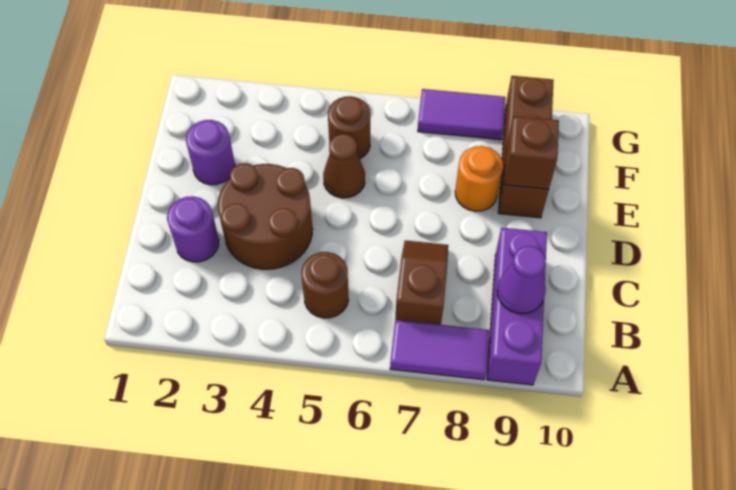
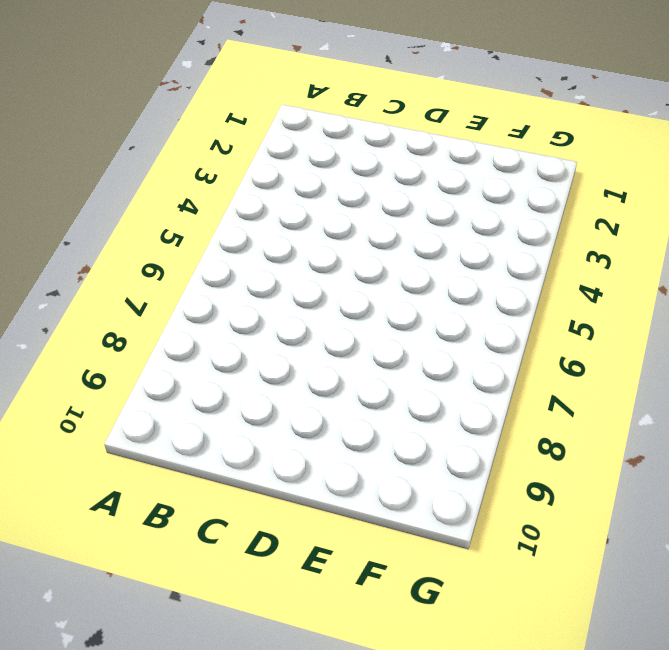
none -> purple 1x2 tile [390,320,489,380]
none -> purple 1x3 brick [487,228,547,385]
none -> brown 1x1 round brick [302,252,349,318]

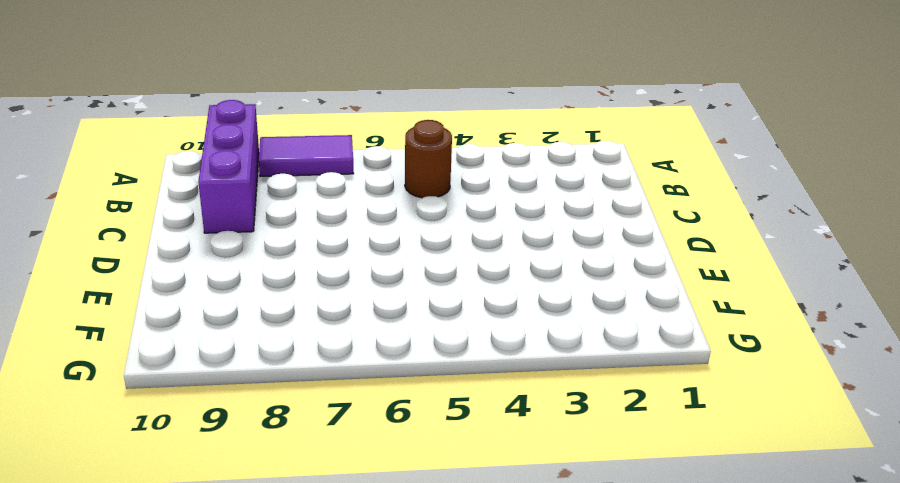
none -> brown 1x2 slope [395,240,448,325]
none -> purple 1x1 round brick [167,196,219,262]
none -> brown 2x2 round brick [218,163,313,269]

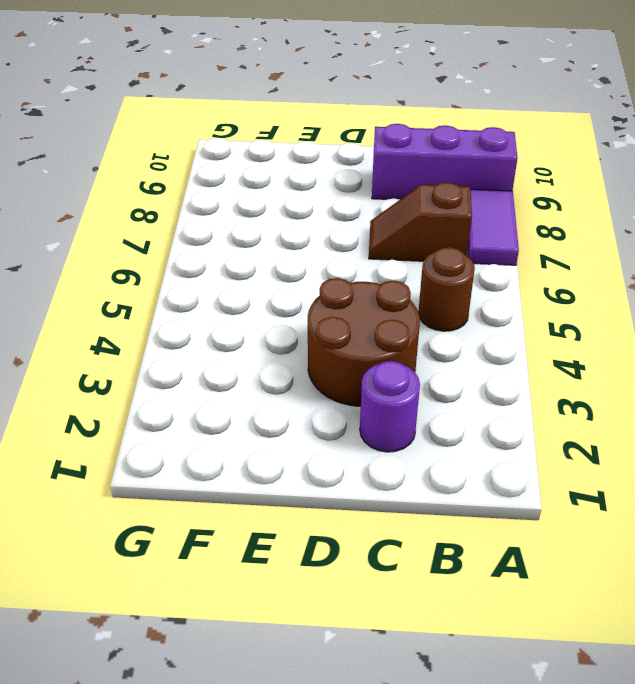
none -> purple 1x1 round brick [186,120,235,185]
none -> brown 1x1 cone [323,134,365,198]
none -> orange 1x1 round brick [455,146,503,211]

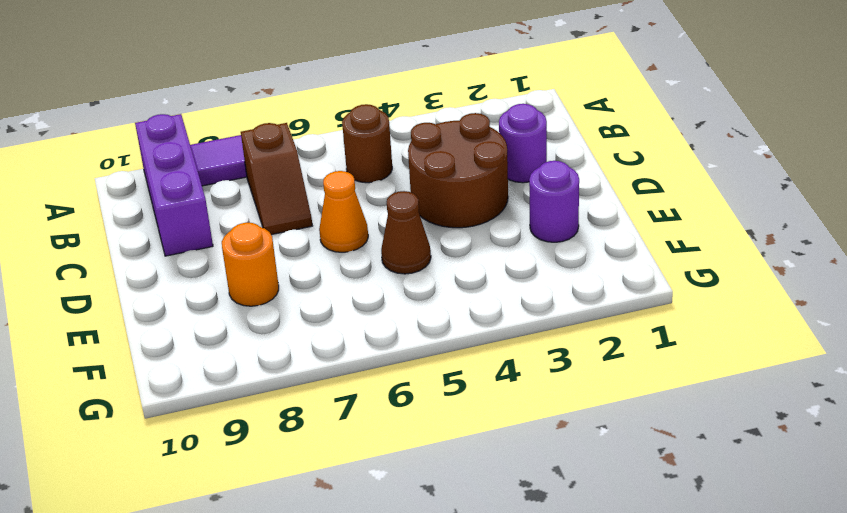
orange 1x1 cone [319,171,368,252] -> none
none -> brown 1x3 brick [498,76,554,218]
none -> brown 1x1 round brick [328,96,370,159]
none -> purple 1x2 tile [418,89,505,140]

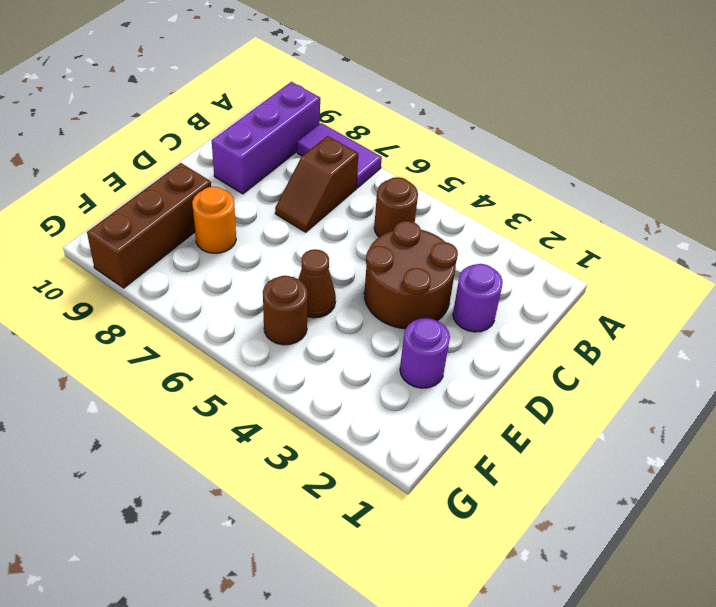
none -> purple 1x2 tile [418,89,505,140]
none -> purple 1x1 cone [497,246,546,314]
none -> brown 1x1 brick [504,116,559,189]

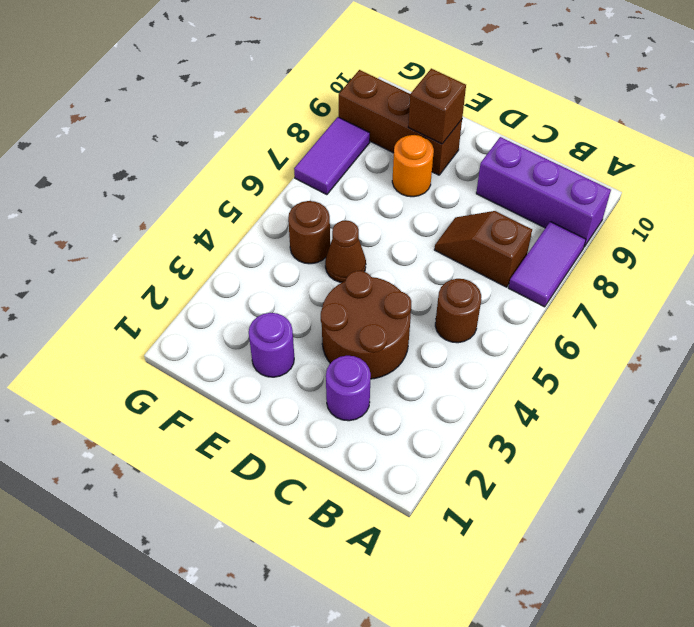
none -> purple 1x1 cone [497,246,546,314]

